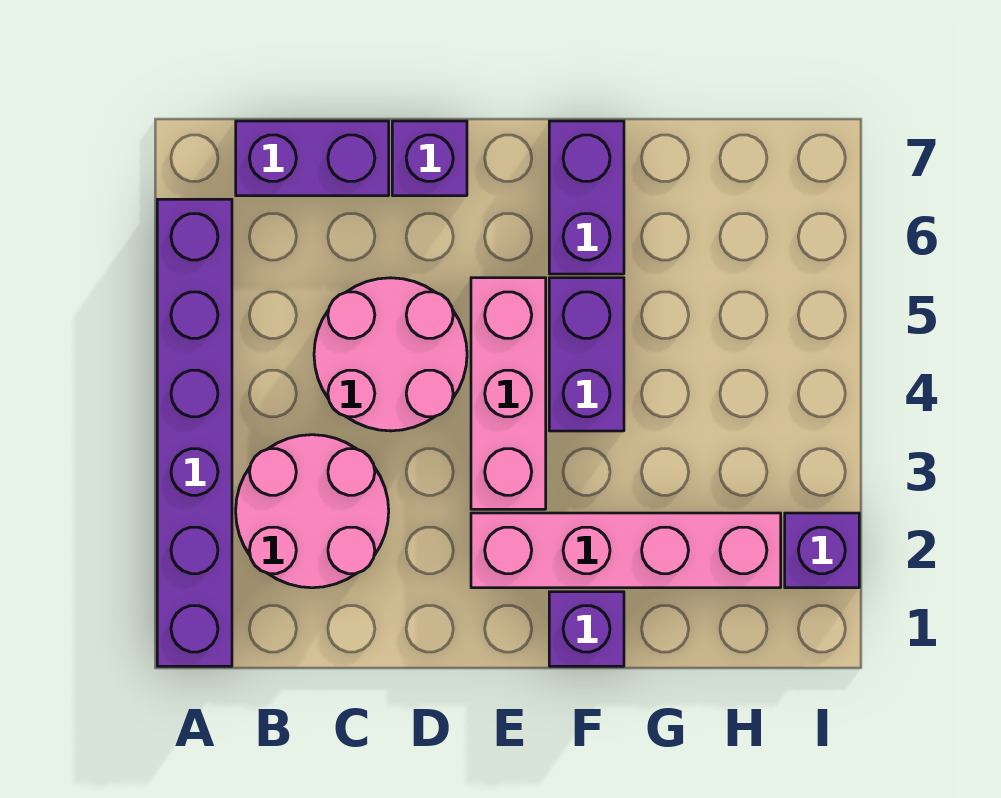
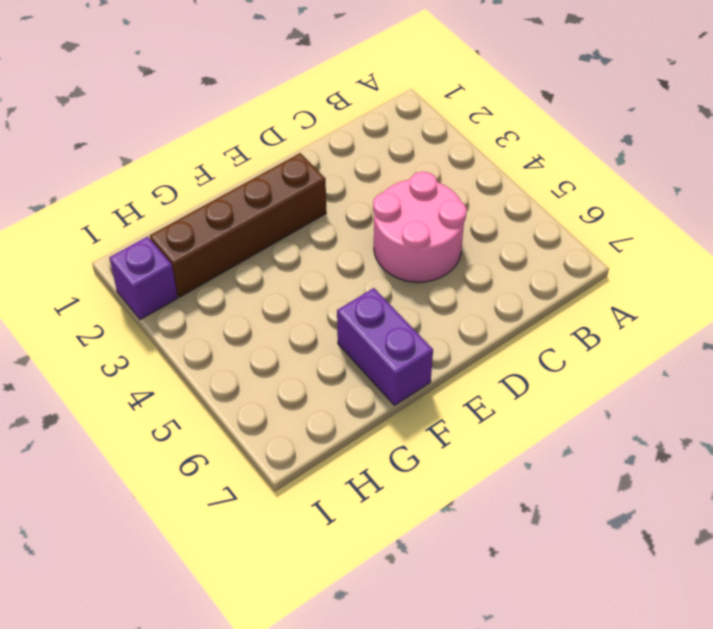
brown 1x4 brick [150,153,326,297] -> pink 1x4 brick [471,513,781,588]
none -> purple 1x6 brick [157,199,232,666]
none -> pink 2x2 round brick [236,435,389,588]

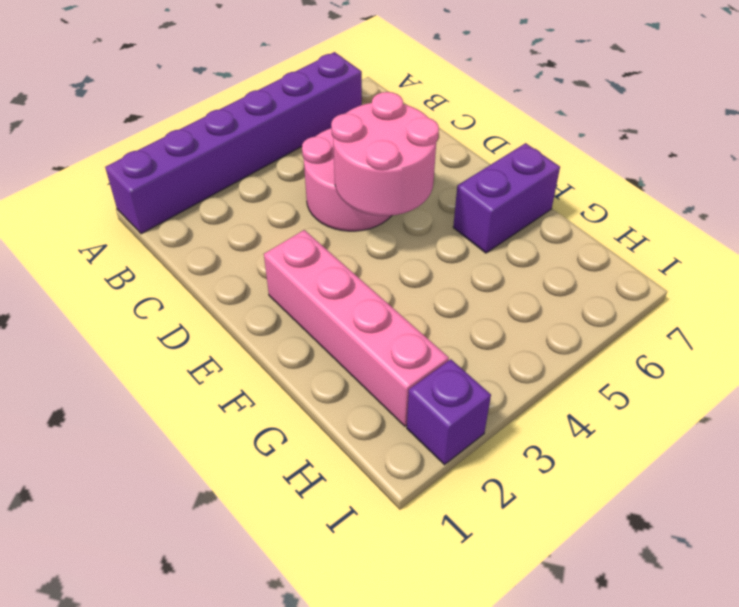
pink 2x2 round brick [331,92,439,216] -> pink 2x2 round brick moved to [236,435,389,588]
none -> purple 1x2 brick [236,121,389,196]
none -> purple 1x1 brick [392,121,467,196]

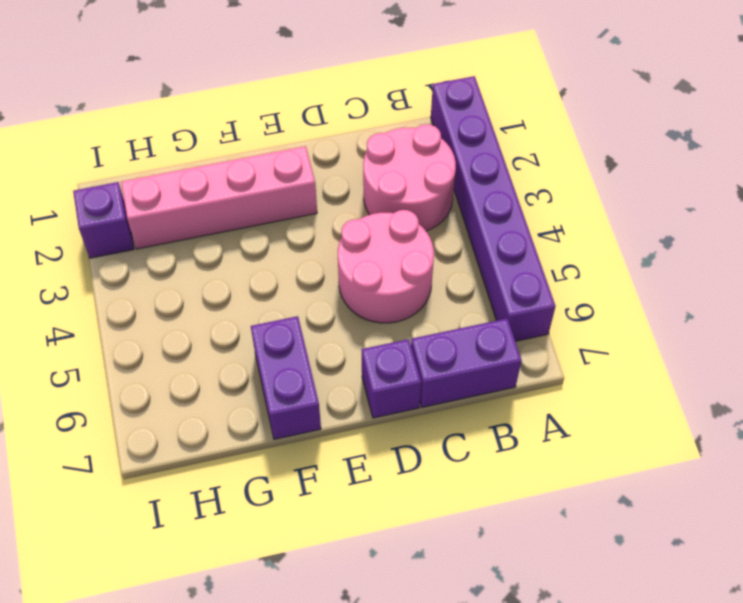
none -> pink 1x3 brick [471,278,546,509]
none -> purple 1x1 brick [549,592,624,666]

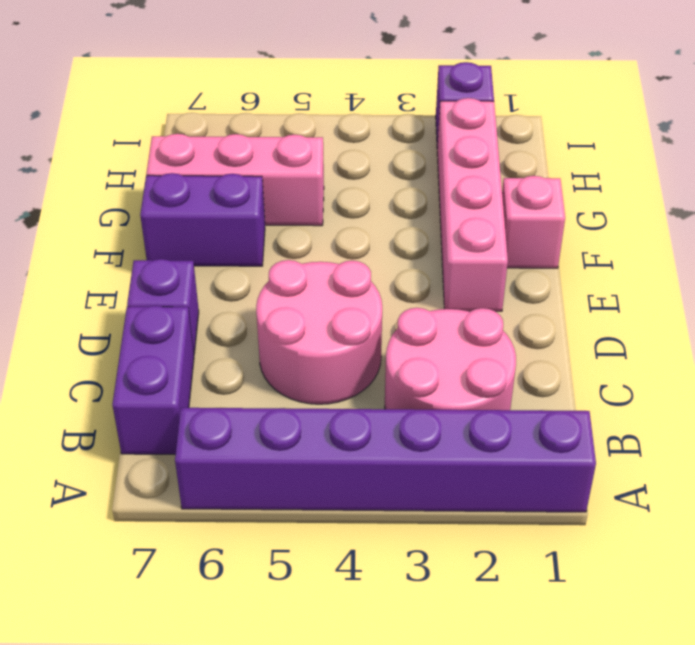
pink 1x1 brick [502,176,565,268] -> purple 1x1 brick [549,592,624,666]
pink 1x3 brick [146,134,324,226] -> pink 1x3 brick moved to [471,278,546,509]
none -> purple 1x2 brick [549,278,624,431]

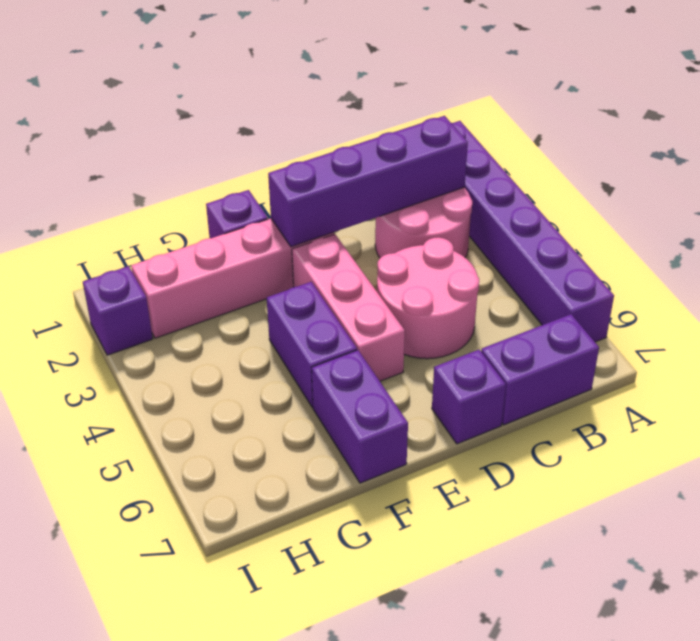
purple 1x4 brick [268,116,468,247] -> none

